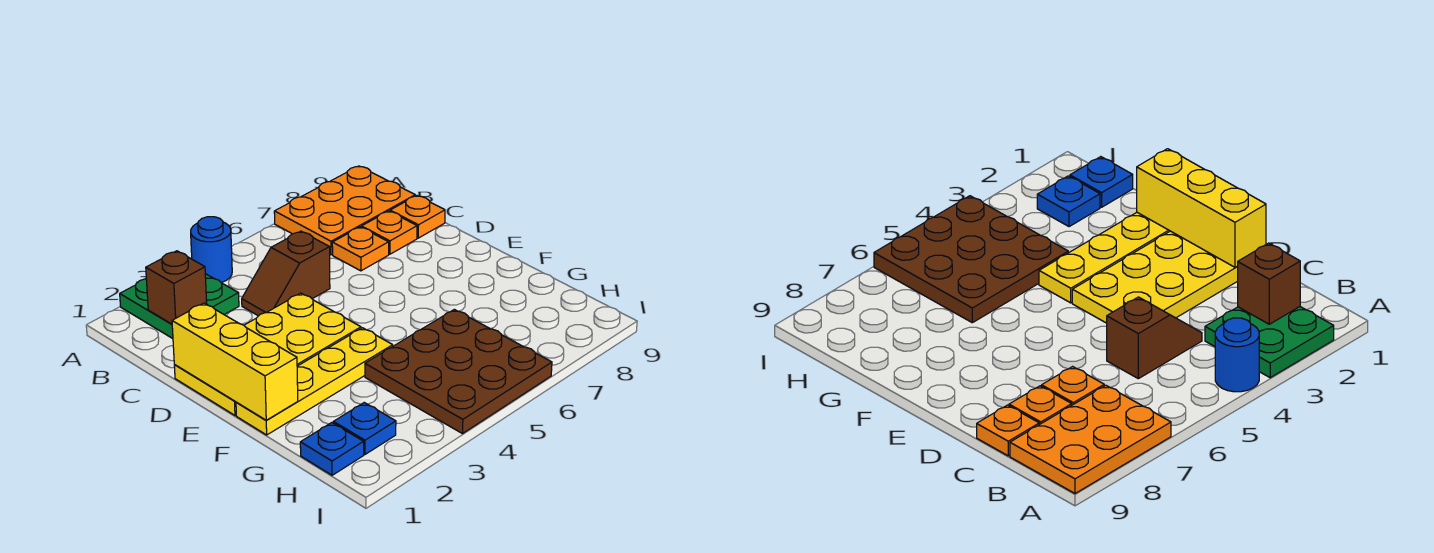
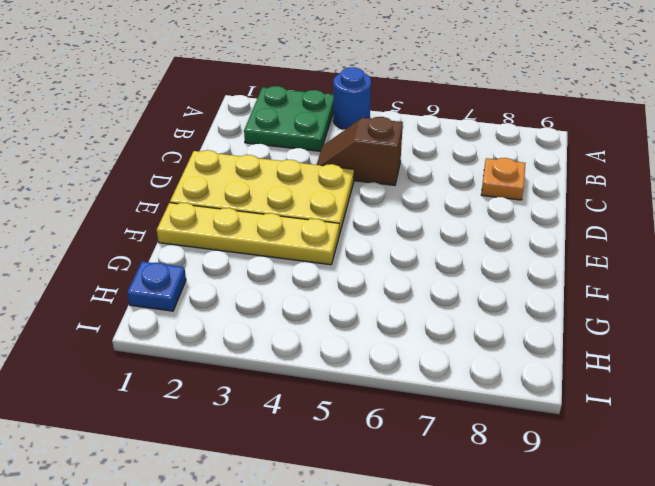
none -> orange 2x3 plate [274,166,415,255]
none -> orange 1x1 plate [332,227,389,271]
none -> orange 1x1 plate [390,196,445,238]

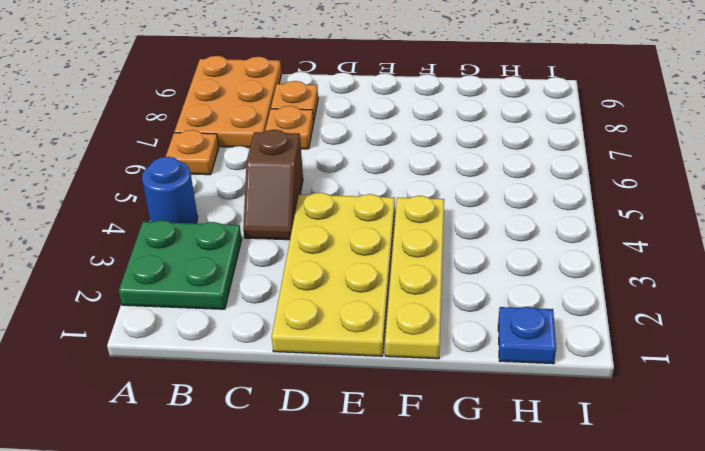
orange 1x1 plate [166,130,219,175] -> orange 1x1 plate moved to [390,196,445,238]
none -> brown 3x3 plate [365,309,552,434]
none -> blue 1x1 plate [333,403,396,454]
none -> brown 1x1 brick [146,251,207,324]

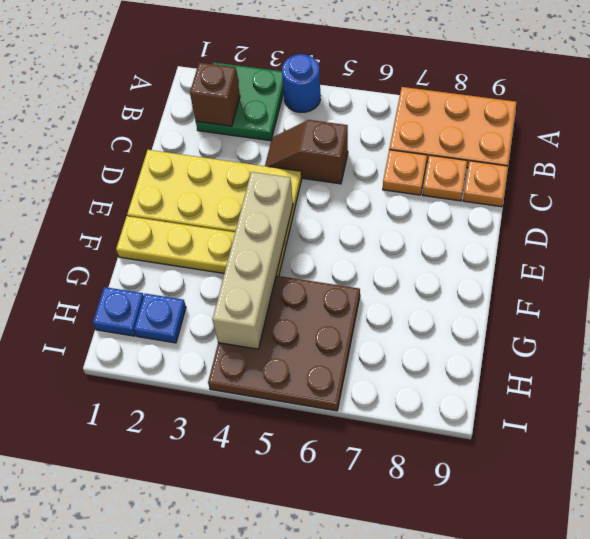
tan 1x4 brick [213,172,293,349] -> none
none -> yellow 1x3 brick [172,303,298,420]

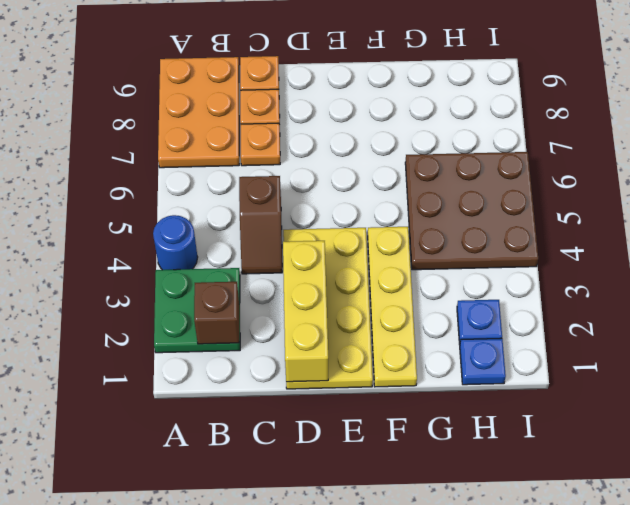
yellow 1x3 brick [283,241,328,382] -> yellow 1x3 brick turned to [172,303,298,420]

